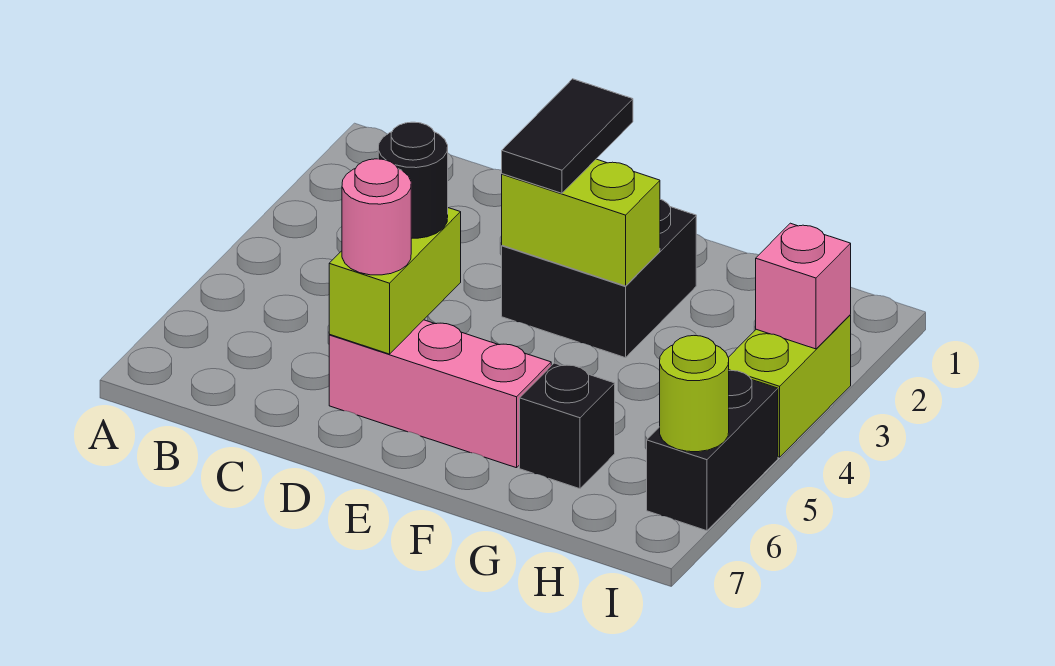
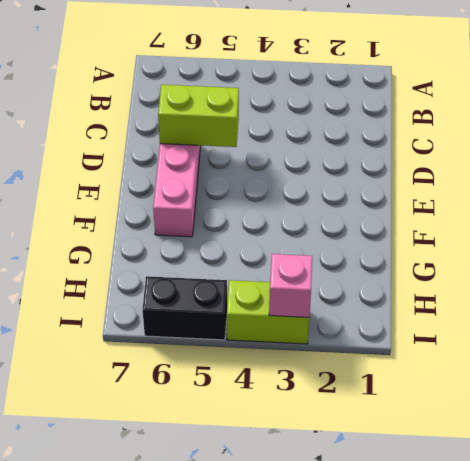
none -> black 2x2 brick [502,199,696,358]
none -> black 1x1 brick [520,363,615,489]
none -> lime 1x2 brick [502,159,660,286]

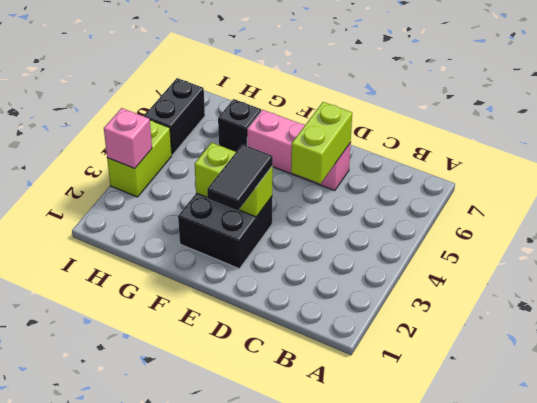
none -> lime 1x1 round brick [660,336,729,452]
none -> black 1x1 round brick [378,122,448,238]
none -> pink 1x1 round brick [342,159,411,275]

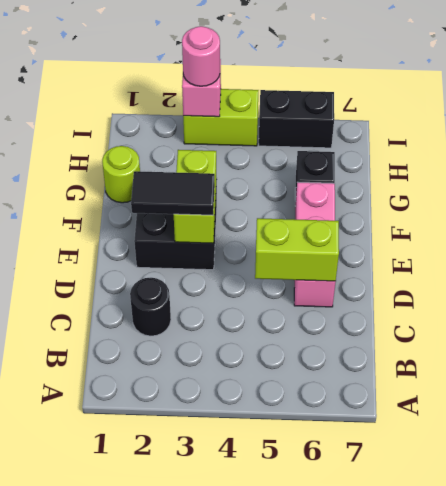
black 1x1 round brick [130,278,171,336] -> black 1x1 round brick moved to [378,122,448,238]
lime 1x1 round brick [102,146,140,203] -> lime 1x1 round brick moved to [660,336,729,452]
pink 1x1 round brick [182,26,220,86] -> pink 1x1 round brick moved to [342,159,411,275]

